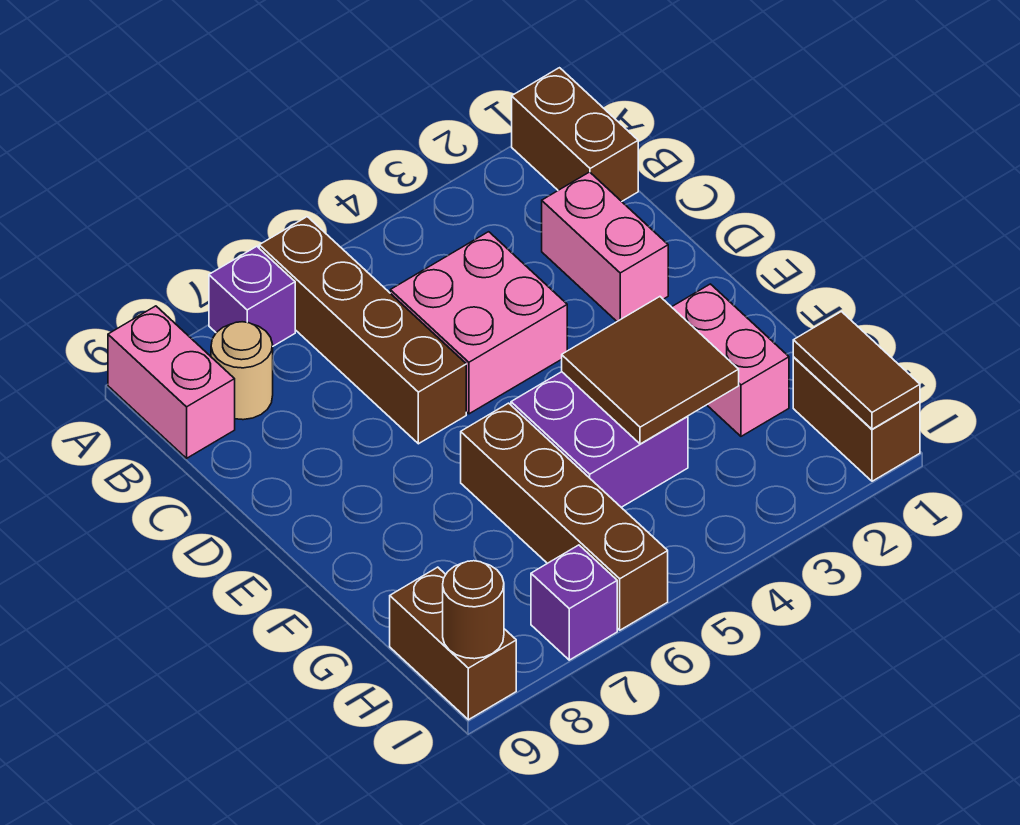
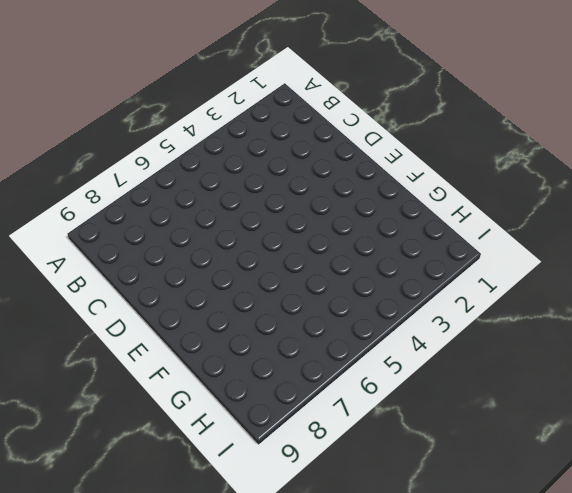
none -> brown 1x2 brick [512,68,638,201]
none -> brown 1x4 brick [259,217,466,444]
none -> purple 1x1 brick [209,246,295,346]

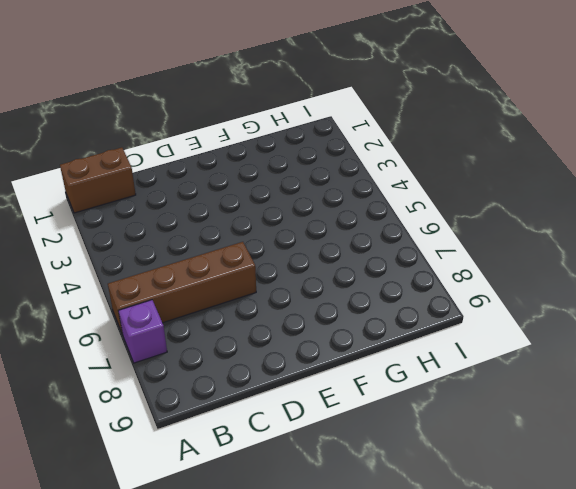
none -> pink 1x2 brick [108,306,235,458]
none -> tan 1x1 round brick [211,322,273,420]
none -> pink 1x2 brick [542,172,668,321]

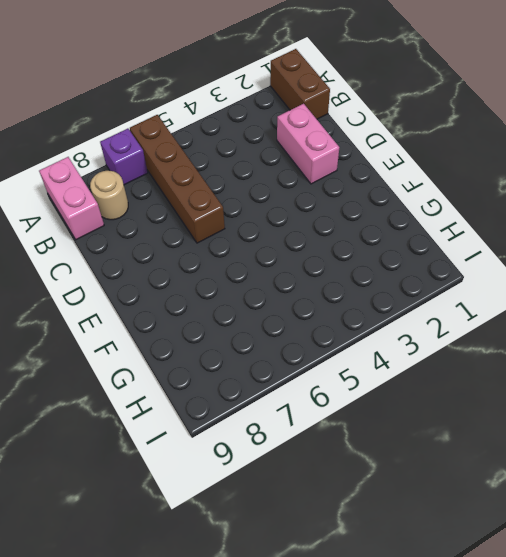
none -> pink 2x2 brick [390,232,567,414]
none -> pink 1x2 brick [672,284,789,436]
none -> purple 2x2 brick [511,372,688,507]

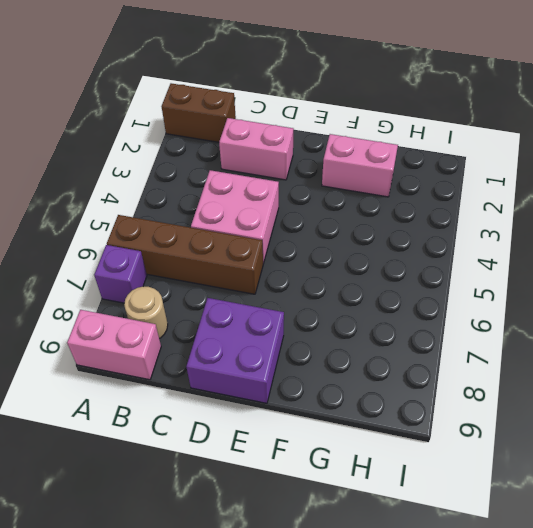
purple 2x2 brick [186,298,284,403] -> purple 2x2 brick moved to [511,372,688,507]
none -> brown 1x4 brick [461,403,668,630]
none -> brown 1x2 brick [793,357,920,481]
none -> brown 1x2 brick [390,567,516,720]

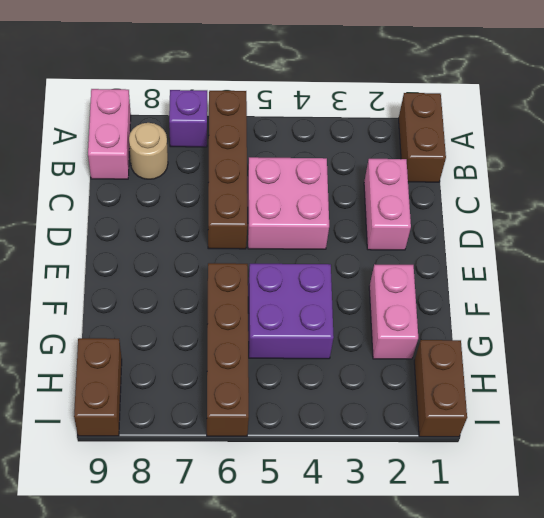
none -> purple 1x1 brick [531,545,617,660]
none -> brown 2x2 tile [562,297,739,444]
none -> brown 1x2 tile [793,312,920,429]

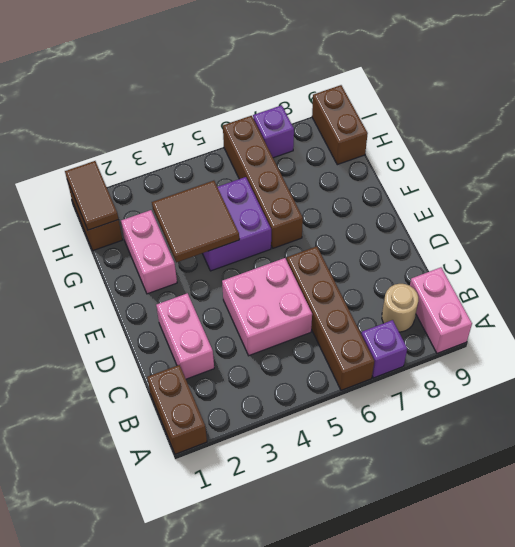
none -> brown 1x1 round brick [443,561,504,659]

